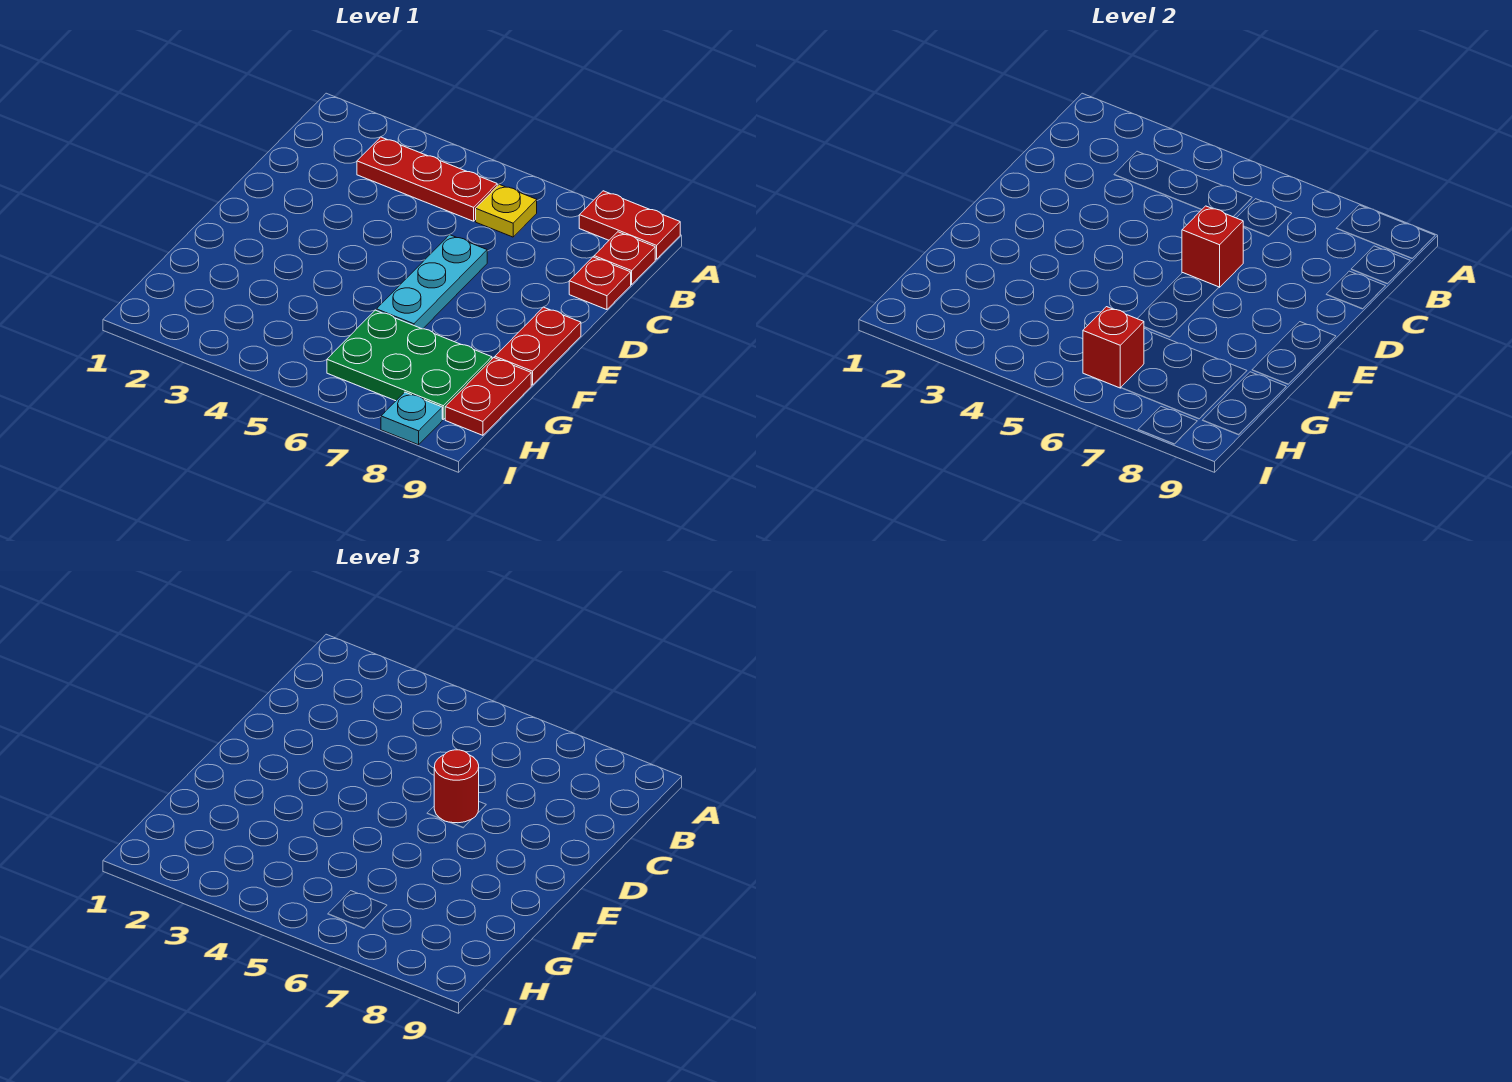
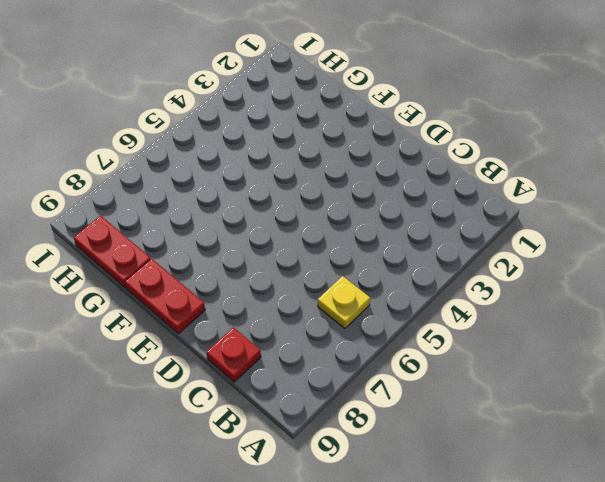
none -> red 1x2 plate [579,191,680,259]
none -> red 1x3 plate [357,137,497,221]
none -> red 1x1 plate [594,232,655,284]

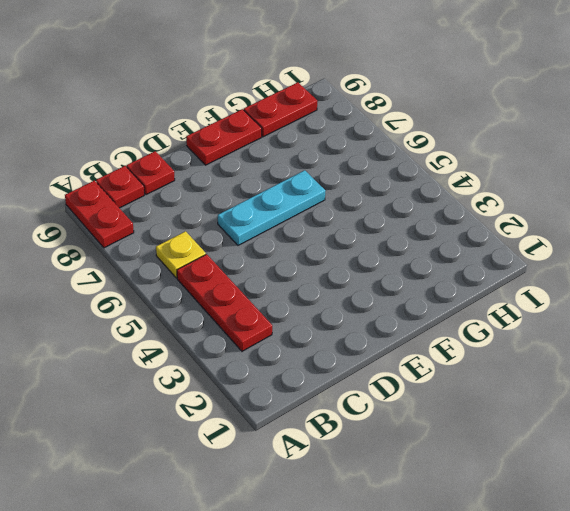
none -> green 2x3 plate [327,310,492,419]
none -> cyan 1x1 plate [381,392,442,445]
none -> red 1x1 brick [1182,206,1243,287]

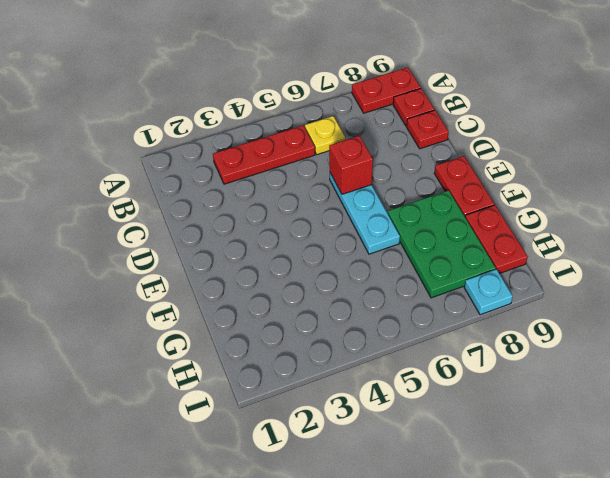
green 2x3 plate [388,190,496,298] -> green 2x3 plate turned to [327,310,492,419]
none -> red 1x1 brick [1083,307,1144,388]
none -> red 1x1 round brick [434,750,479,823]

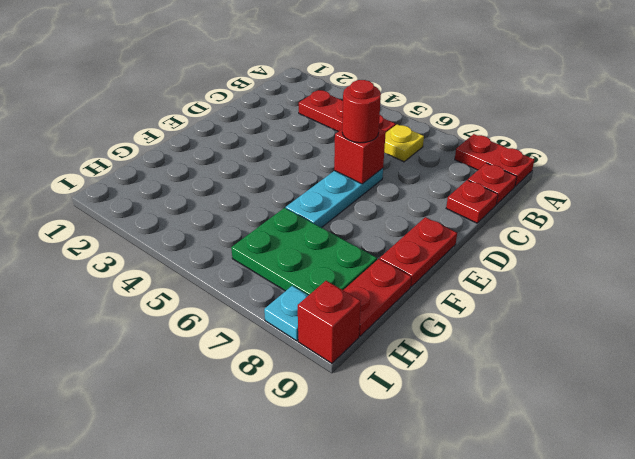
red 1x1 brick [298,281,361,363] -> red 1x1 brick moved to [1083,307,1144,388]

